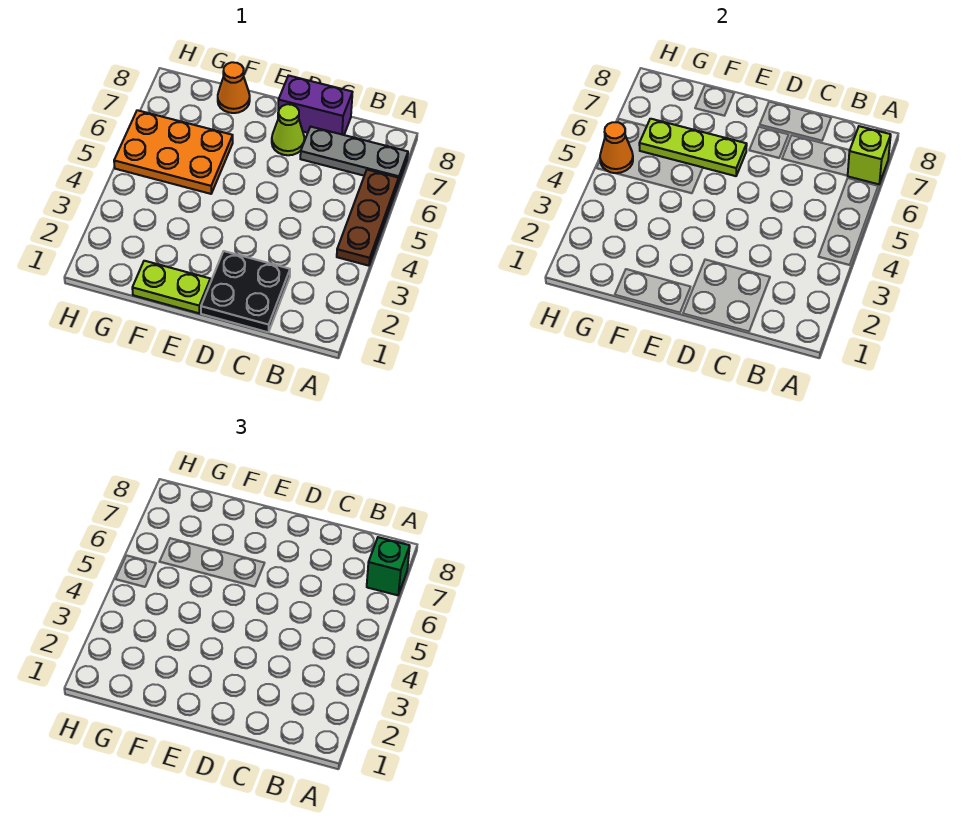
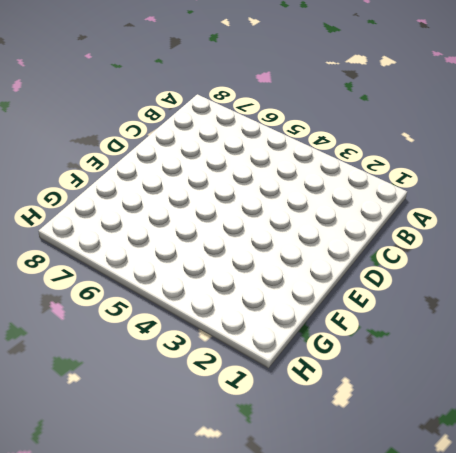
none -> brown 1x3 plate [337,170,399,266]
none -> grey 1x3 plate [300,127,408,184]
none -> black 2x2 plate [201,251,290,332]

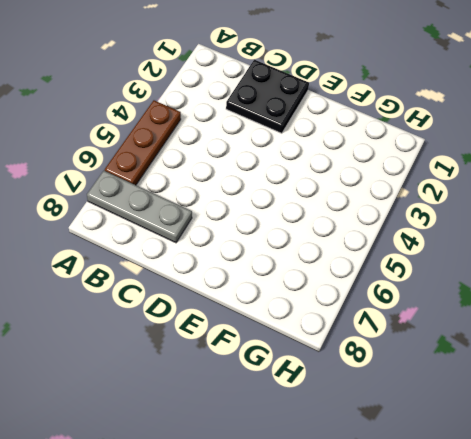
none -> purple 1x2 brick [278,76,352,135]
none -> lime 1x1 cone [272,104,304,155]
none -> lime 1x2 plate [132,261,210,313]

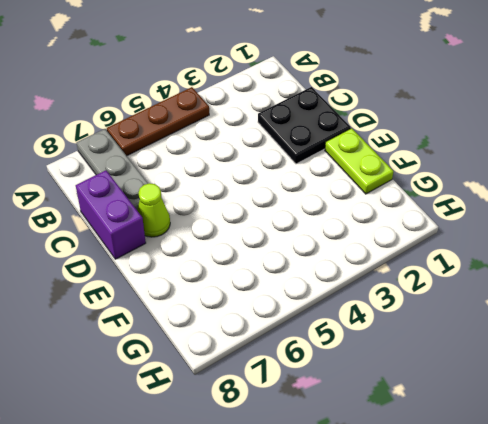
none -> orange 2x3 plate [114,110,233,194]
none -> orange 1x1 cone [218,62,250,113]
none -> lime 1x1 brick [848,126,891,184]

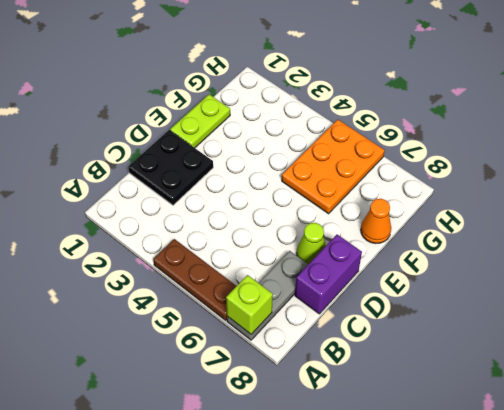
none -> lime 1x3 plate [639,119,747,176]
none -> orange 1x1 cone [600,122,633,173]
none -> green 1x1 brick [367,537,410,595]

